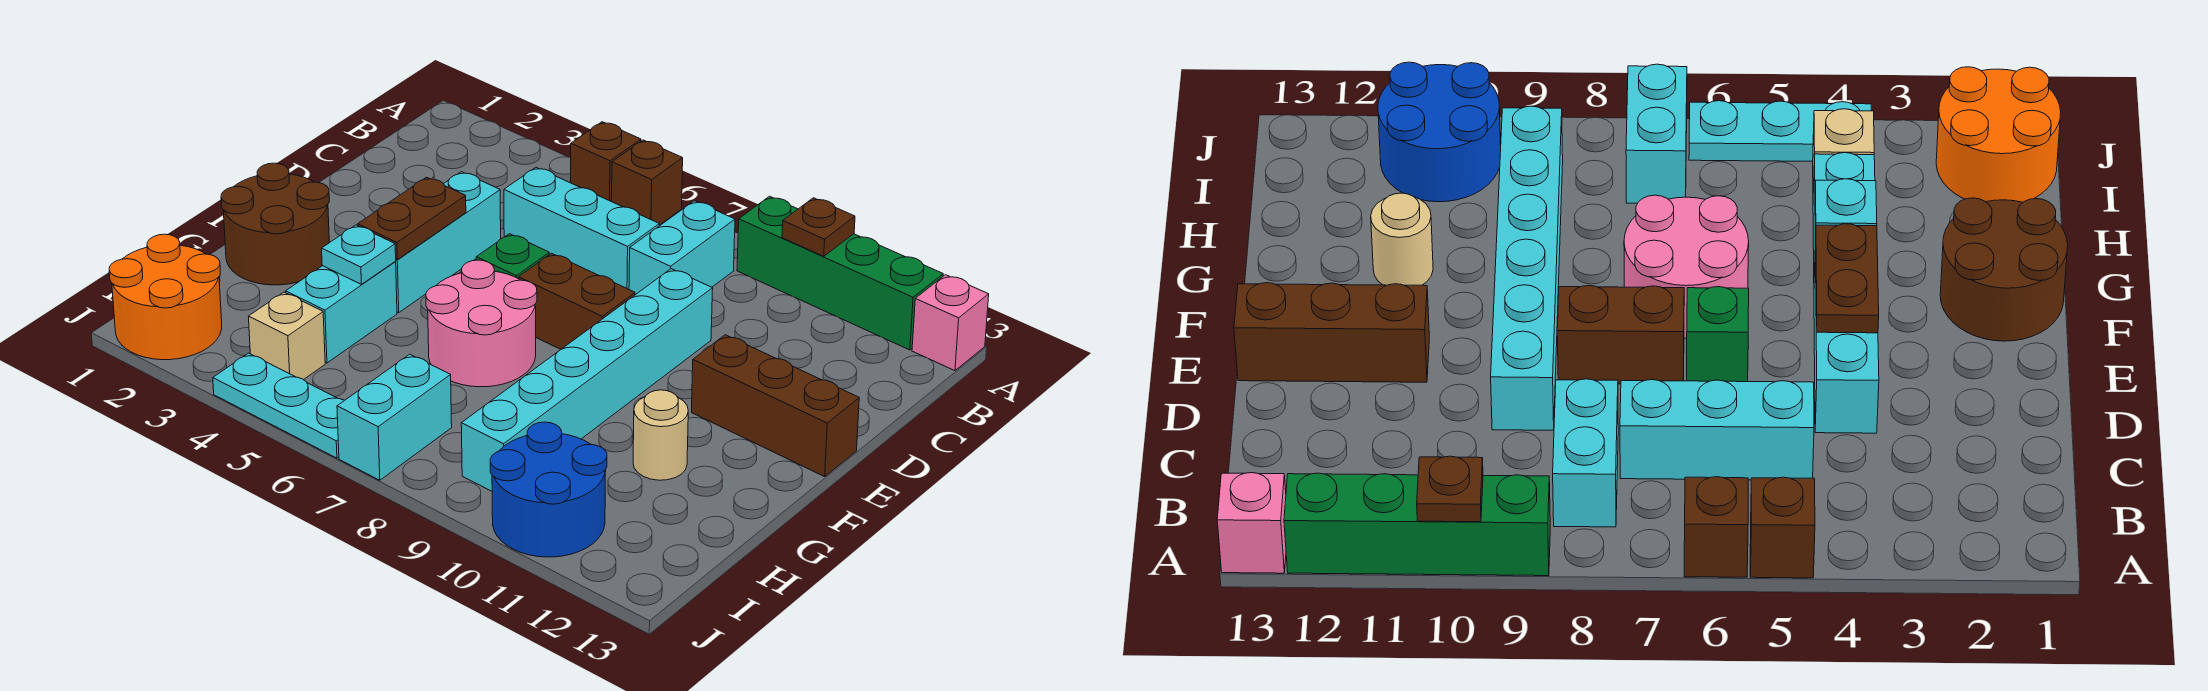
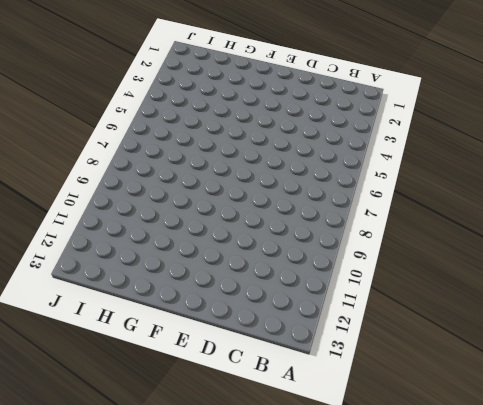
none -> brown 1x1 brick [571,122,641,202]
none -> brown 1x1 brick [612,140,683,225]
none -> green 1x4 brick [737,196,943,350]

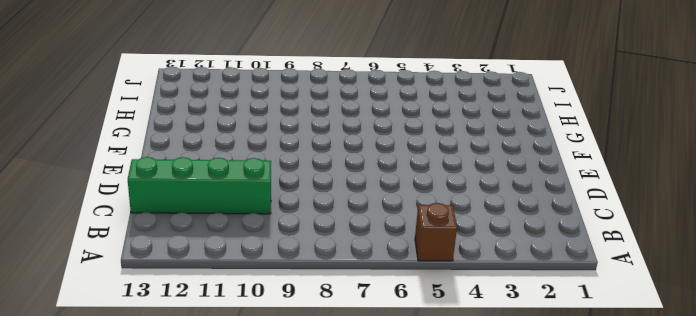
green 1x4 brick [128,157,271,214] -> green 1x4 brick moved to [737,196,943,350]
none -> brown 1x1 brick [612,140,683,225]
none -> pink 1x1 brick [912,275,989,371]
none -> cyan 1x2 brick [629,201,735,295]

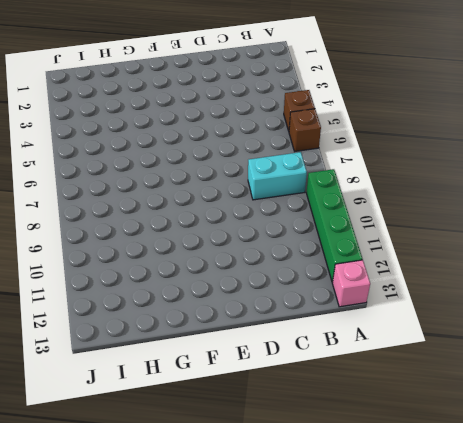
none -> cyan 1x3 brick [504,167,659,289]
none -> cyan 1x3 brick [396,172,501,313]
none -> cyan 1x6 brick [461,269,713,491]

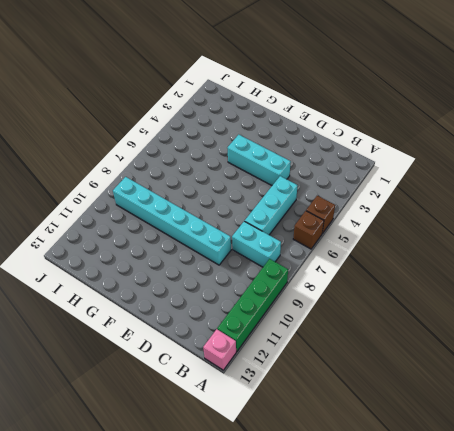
none -> green 1x1 brick [476,234,549,279]
none -> brown 1x2 brick [519,253,635,349]
none -> brown 1x3 brick [692,335,859,477]

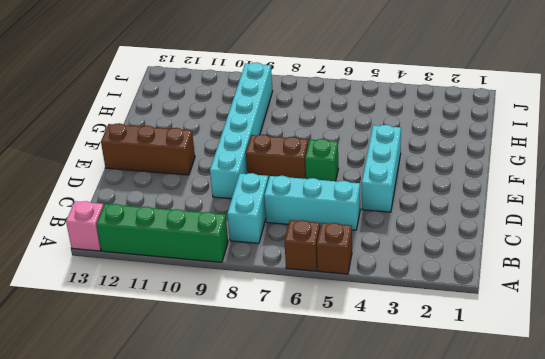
none -> brown 2x2 round brick [221,163,329,285]
none -> pink 2x2 round brick [426,260,537,387]
none -> cyan 1x2 brick [286,261,397,363]

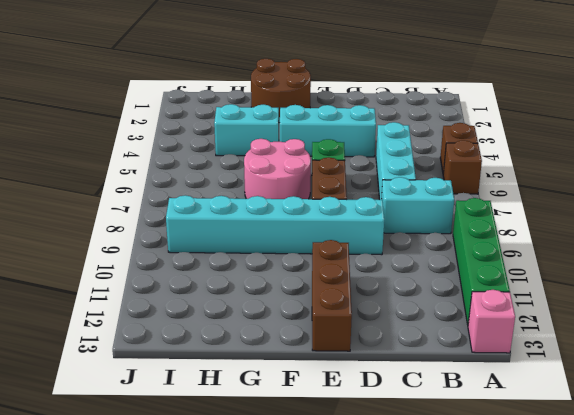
none -> tan 1x1 round brick [633,390,688,480]
none -> orange 2x2 round brick [109,234,222,360]
none -> tan 1x1 brick [248,292,325,380]

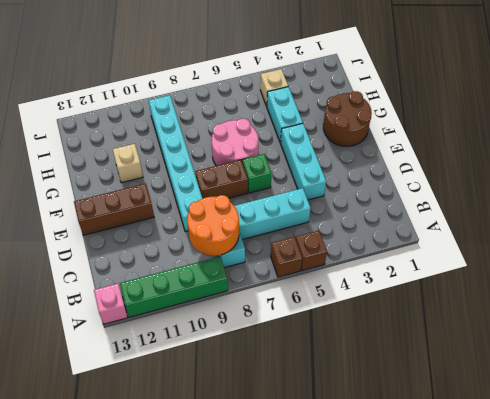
orange 2x2 round brick [187,195,239,256] -> orange 2x2 round brick moved to [109,234,222,360]
tan 1x1 brick [113,144,143,183] -> tan 1x1 round brick [633,390,688,480]
none -> cyan 1x2 brick [337,354,452,480]
none -> blue 2x2 round brick [490,422,607,557]
none -> cyan 1x3 plate [213,353,344,458]

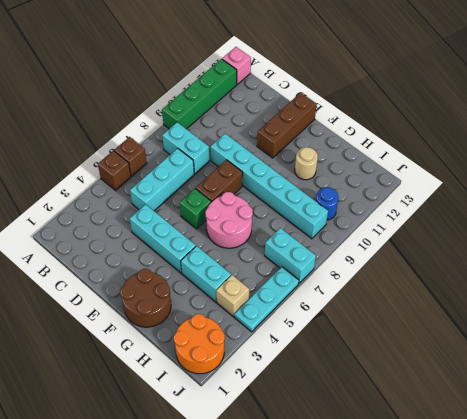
blue 1x1 round brick [316,187,339,220] -> blue 2x2 round brick [490,422,607,557]
none -> brown 1x1 plate [782,198,855,256]
none -> brown 1x2 plate [358,177,466,260]
none -> cyan 1x1 plate [322,225,396,284]

